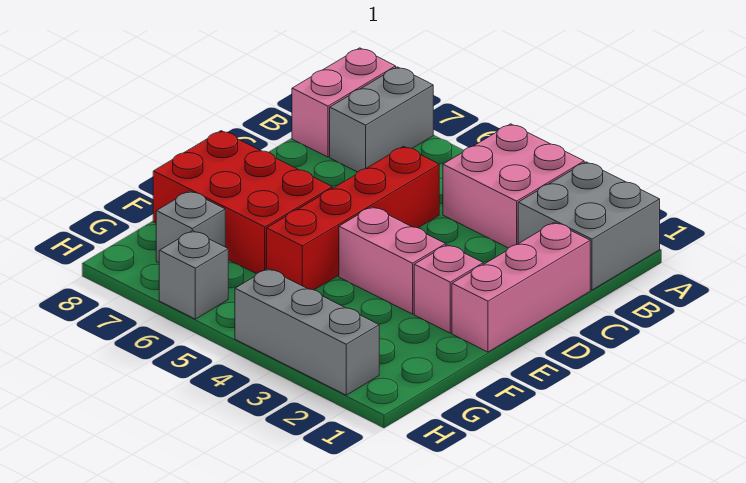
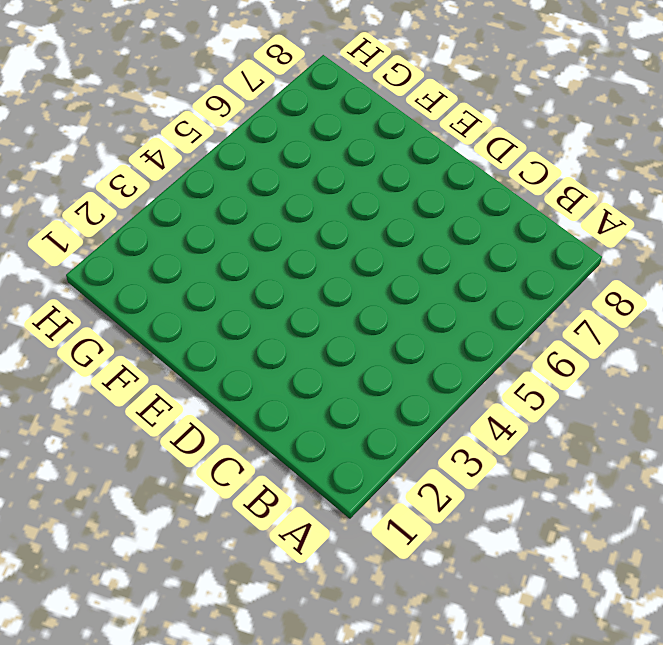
none -> grey 2x2 brick [518,162,660,290]
none -> pink 2x2 brick [443,124,584,248]
none -> grey 1x2 brick [330,67,433,172]

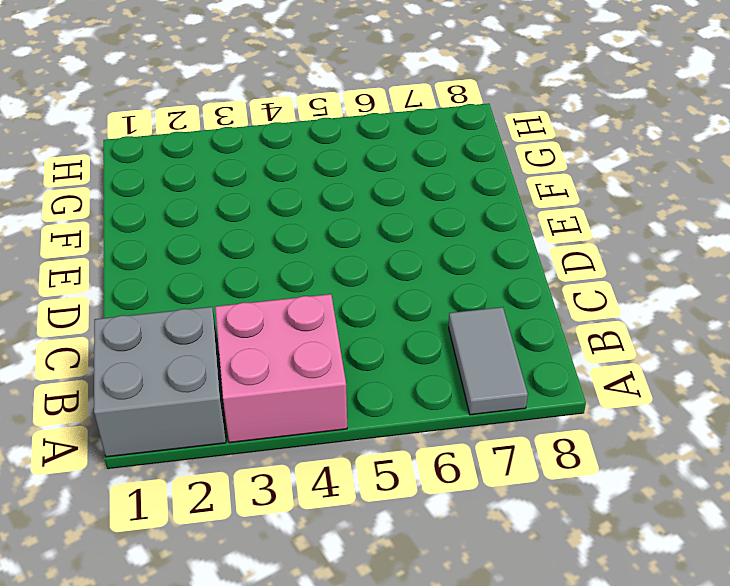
grey 1x2 tile [449,307,528,415] -> grey 1x2 brick [330,67,433,172]
none -> pink 1x2 brick [292,48,396,157]
none -> pink 1x3 brick [452,222,590,352]
none -> red 1x4 brick [267,146,439,290]

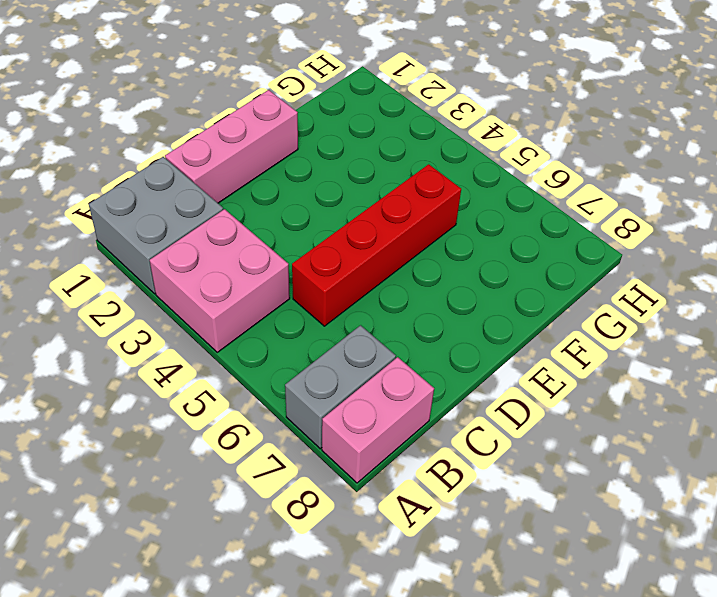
none -> pink 1x1 brick [414,245,483,333]
none -> pink 1x2 brick [339,207,446,314]
none -> red 2x3 brick [153,131,332,274]

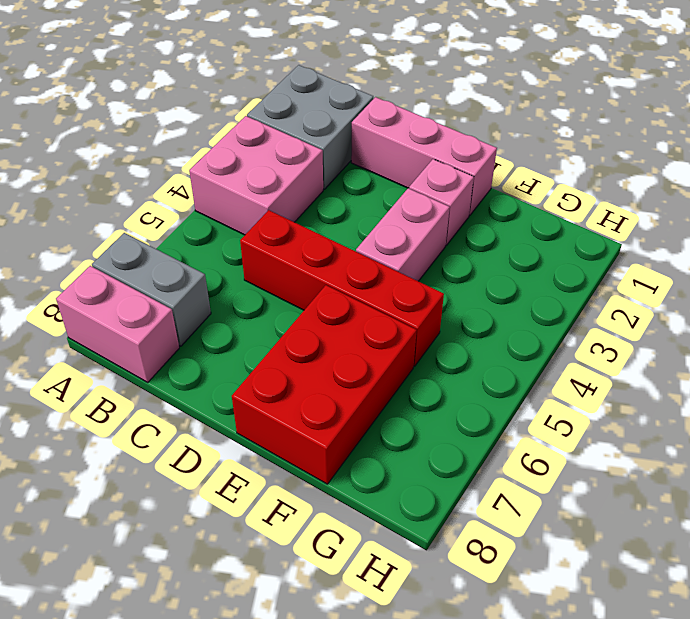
none -> grey 1x1 brick [156,191,225,263]
none -> grey 1x3 brick [235,269,379,395]
none -> grey 1x1 brick [159,231,228,319]

